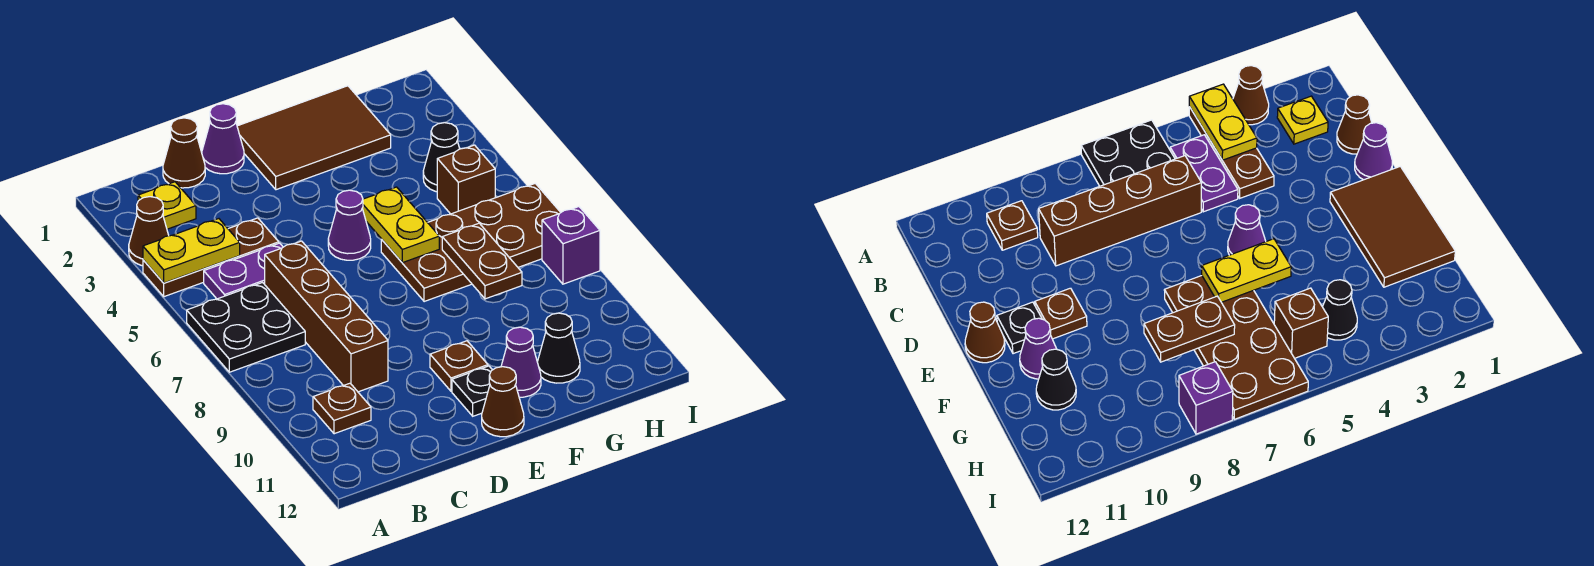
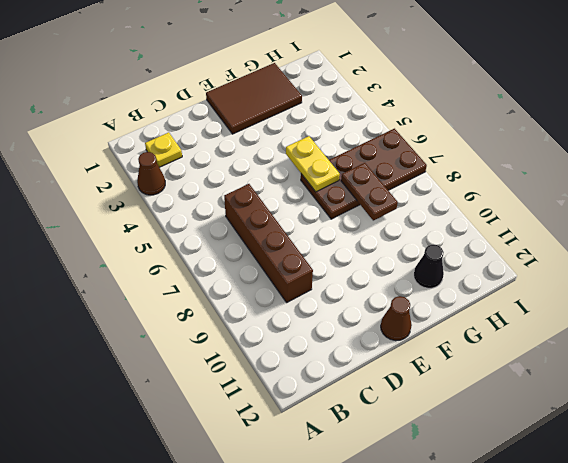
none -> brown 1x3 plate [143,218,279,297]
none -> black 2x2 plate [187,283,305,372]
none -> purple 1x2 plate [204,243,283,299]

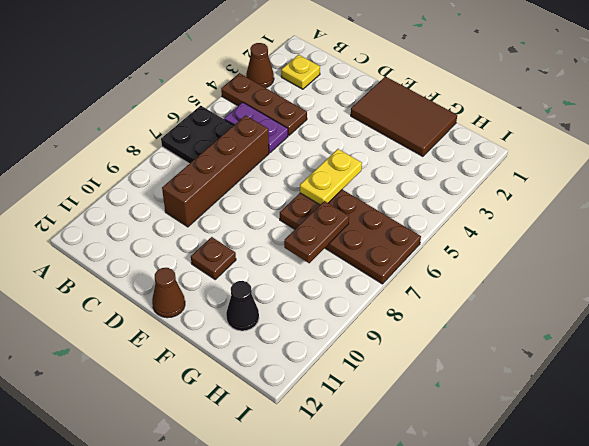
none -> brown 1x1 plate [313,383,371,434]
none -> brown 1x1 cone [163,118,205,188]
none -> purple 1x1 cone [202,104,244,174]

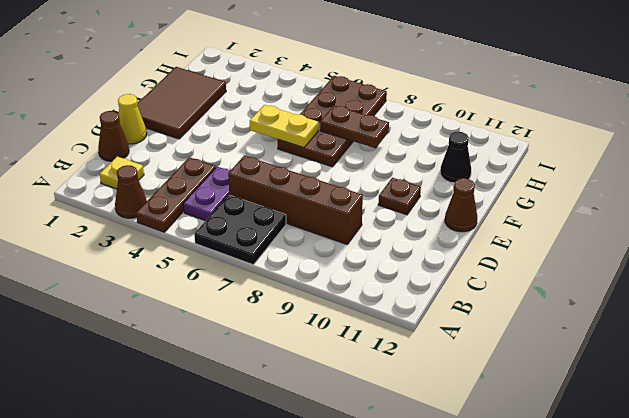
yellow 1x1 cone [118,94,147,144] -> purple 1x1 cone [202,104,244,174]
none -> brown 1x1 plate [313,383,371,434]
none -> purple 1x1 cone [328,190,371,260]
none -> black 1x1 plate [452,366,492,416]

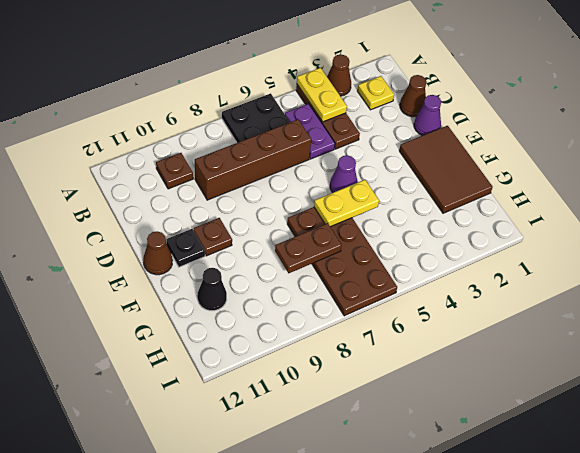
none -> purple 1x1 cone [501,327,541,397]
none -> black 1x1 cone [423,123,460,192]
none -> brown 1x1 brick [437,145,495,214]

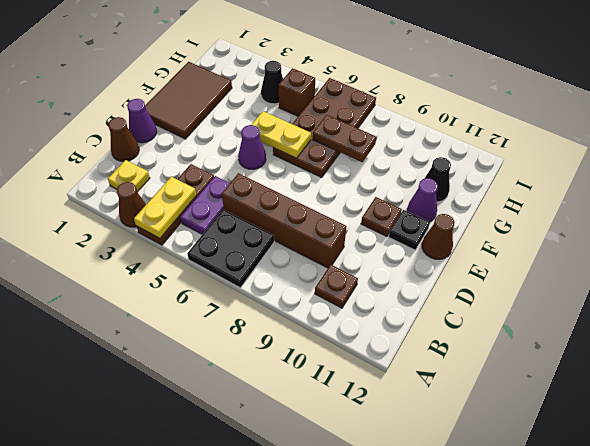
none -> purple 1x1 brick [542,207,600,284]

